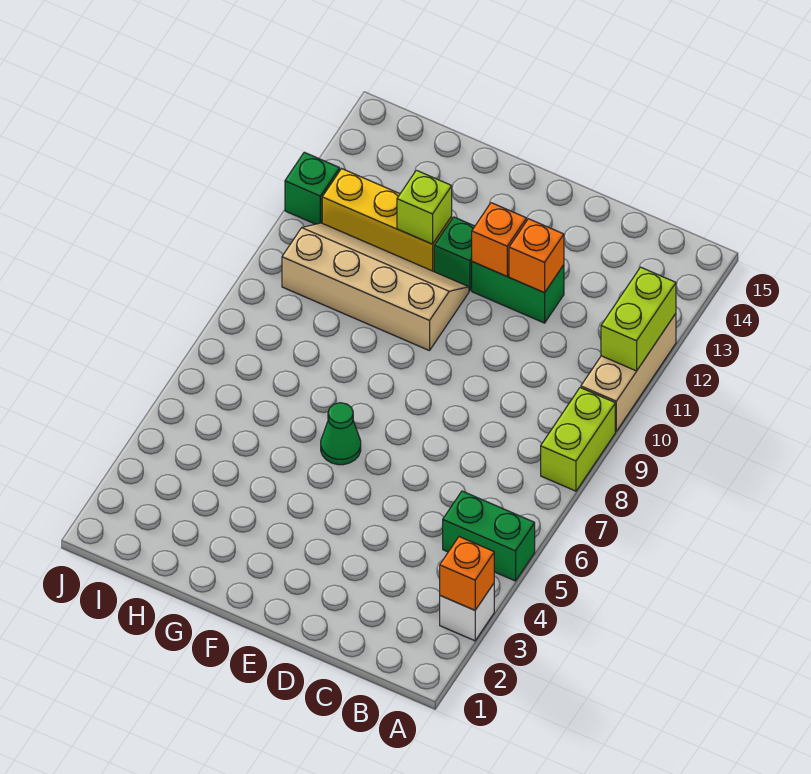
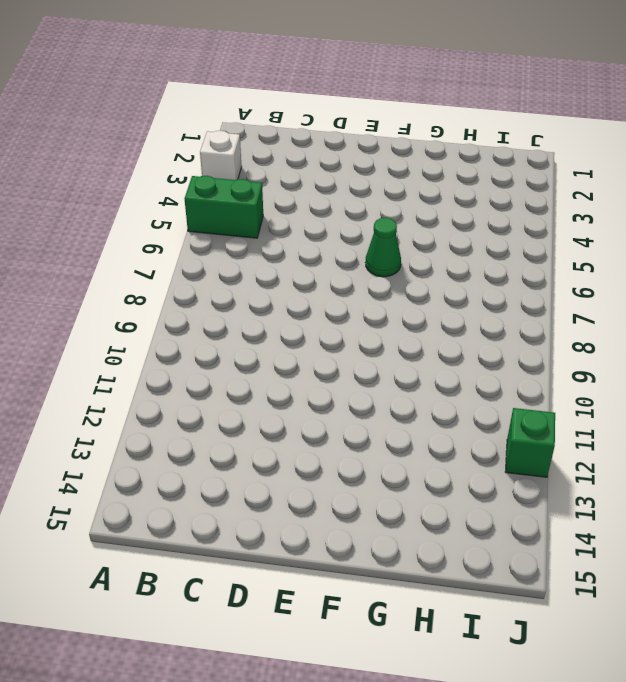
none -> lime 1x2 brick [541,388,615,491]
none -> tan 1x3 brick [581,314,676,431]
none -> green 1x2 brick [472,262,564,323]

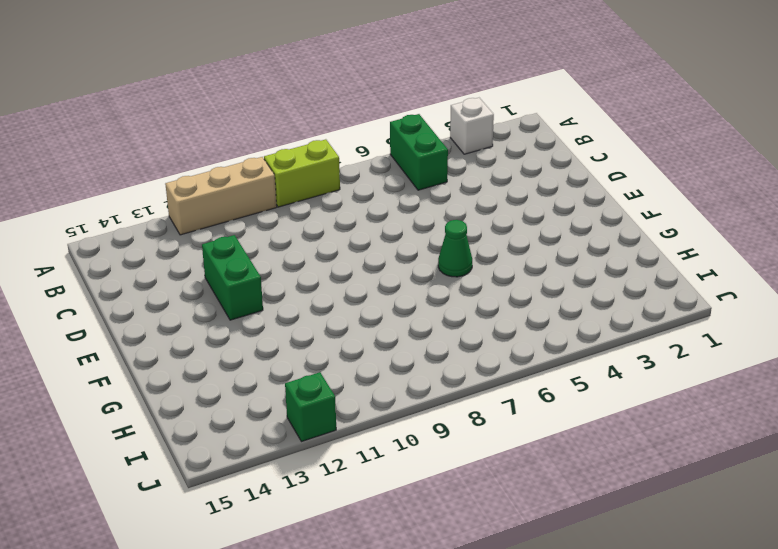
none -> tan 2x4 slope [282,223,469,351]
none -> green 1x1 brick [434,217,475,291]
none -> yellow 1x3 brick [322,169,452,271]

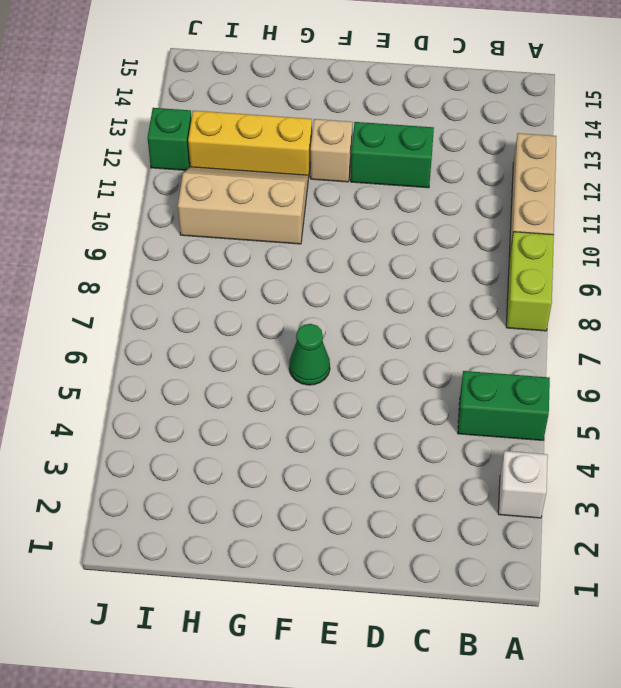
tan 1x1 brick [311,119,353,182] -> green 1x1 brick [434,217,475,291]
tan 2x3 slope [178,167,308,244] -> tan 2x4 slope [282,223,469,351]
none -> orange 1x1 brick [440,537,494,610]
none -> lime 1x2 brick [601,267,676,371]
none -> orange 1x1 brick [509,219,564,293]

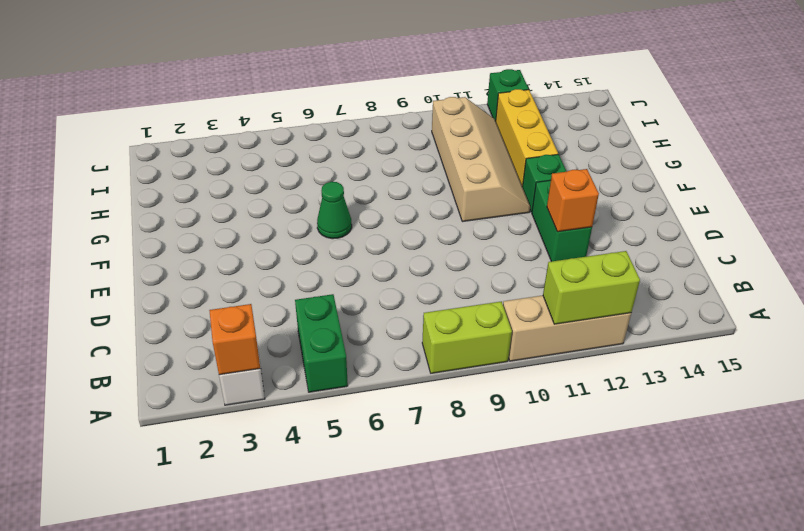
none -> orange 1x1 brick [472,203,527,276]
none -> lime 1x1 brick [397,170,452,244]

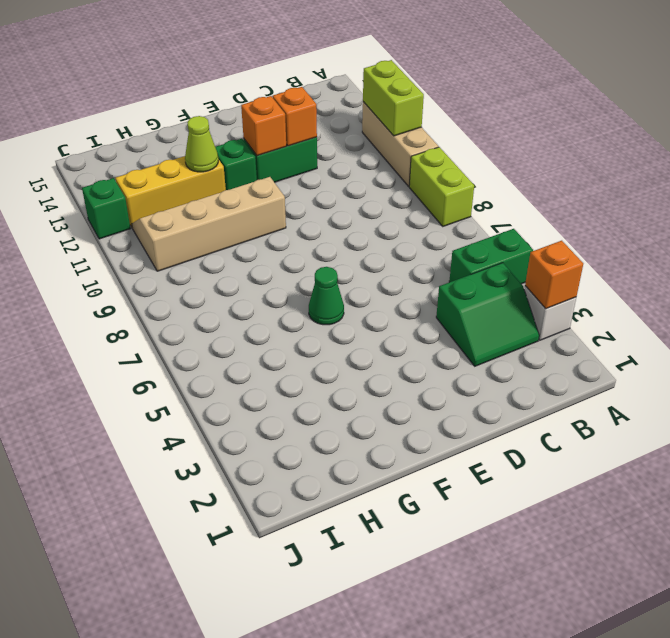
green 2x2 slope [436,263,539,366] -> none
lime 1x1 cone [185,116,218,172] -> lime 1x1 brick [397,170,452,244]

